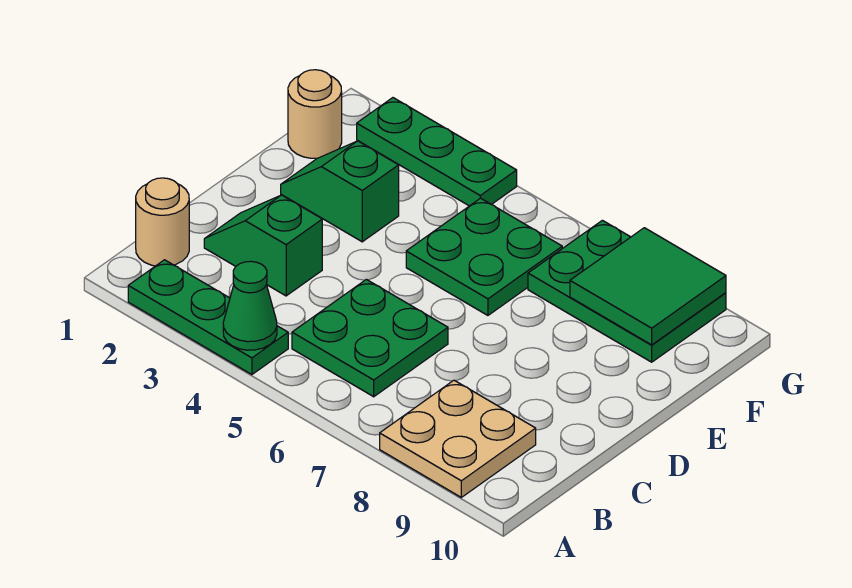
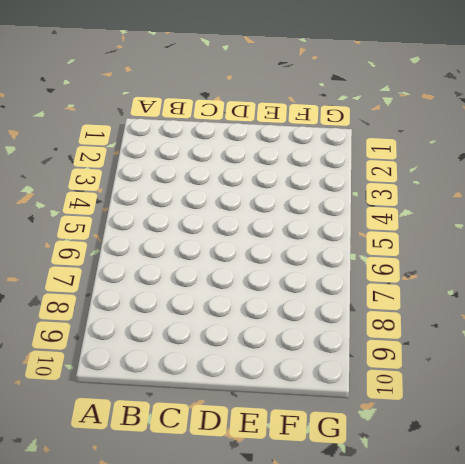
none -> green 1x3 plate [128,260,288,375]
none -> tan 2x2 plate [380,380,536,497]
none -> tan 1x1 round brick [136,178,189,266]

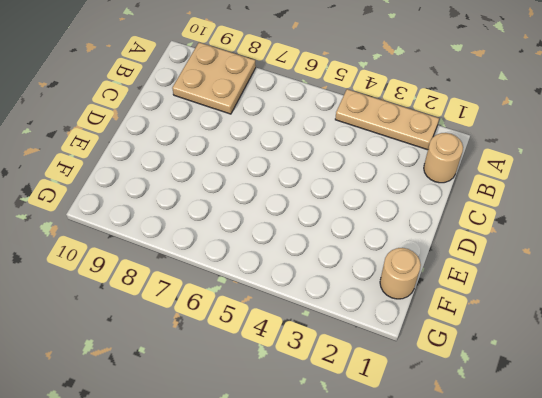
tan 1x3 plate [335,89,439,150] -> green 1x3 plate [128,260,288,375]
none -> green 2x2 plate [292,279,448,397]
none -> green 1x2 slope [204,195,322,296]
none -> green 1x2 slope [281,141,399,242]

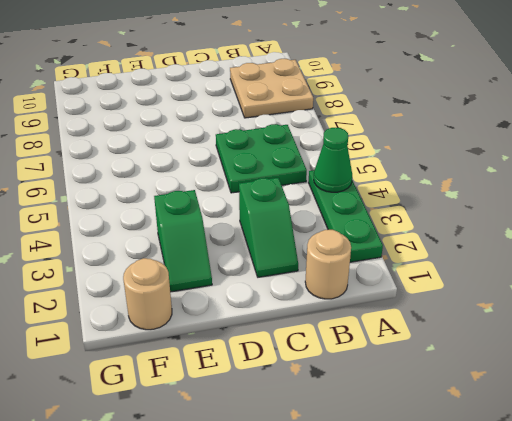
none -> green 2x2 plate [406,198,562,315]
none -> green 2x3 plate [528,220,726,362]
none -> green 1x3 plate [357,98,517,206]

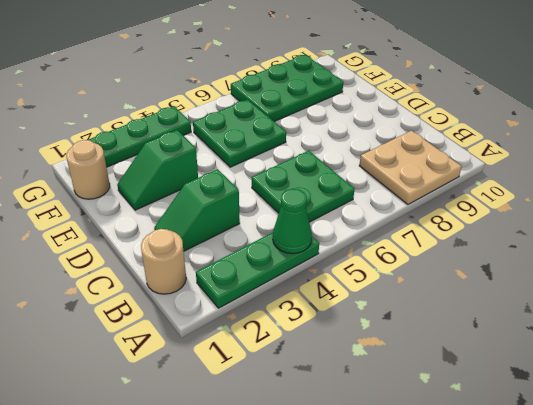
none -> green 2x2 tile [570,228,726,345]

